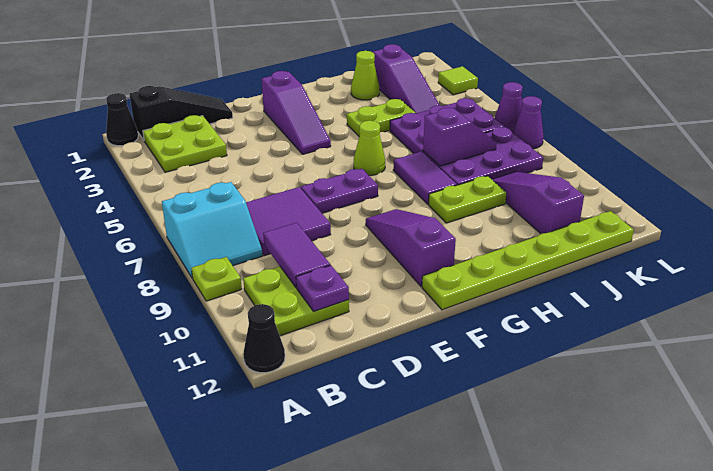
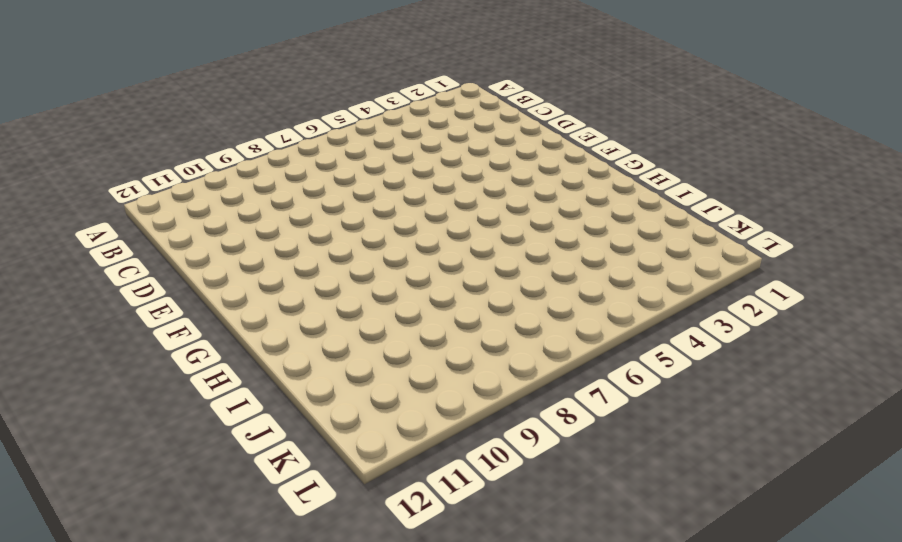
none -> black 1x1 cone [106,93,138,146]
none -> cyan 2x2 slope [162,182,262,278]
none -> lime 1x1 plate [191,257,242,301]

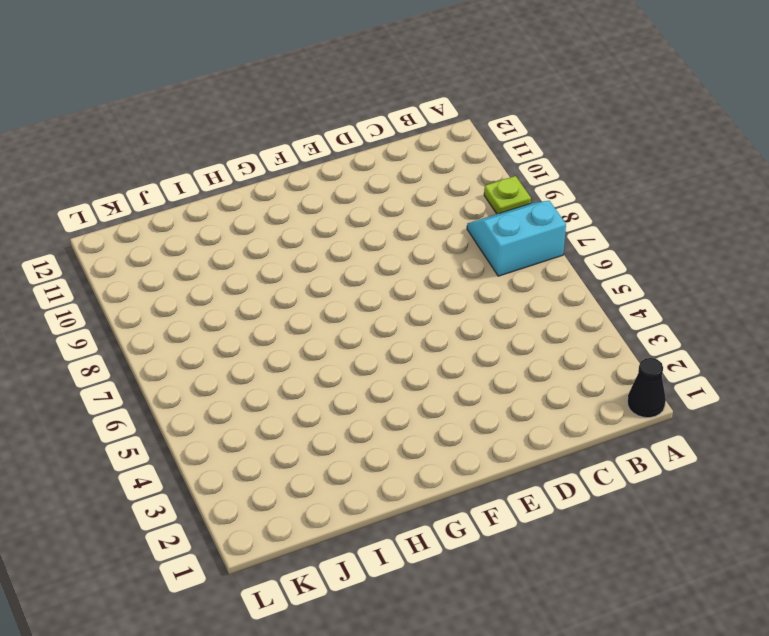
none -> black 1x1 cone [243,304,285,373]
none -> black 1x3 slope [129,86,233,140]
none -> lime 2x2 plate [143,115,227,172]

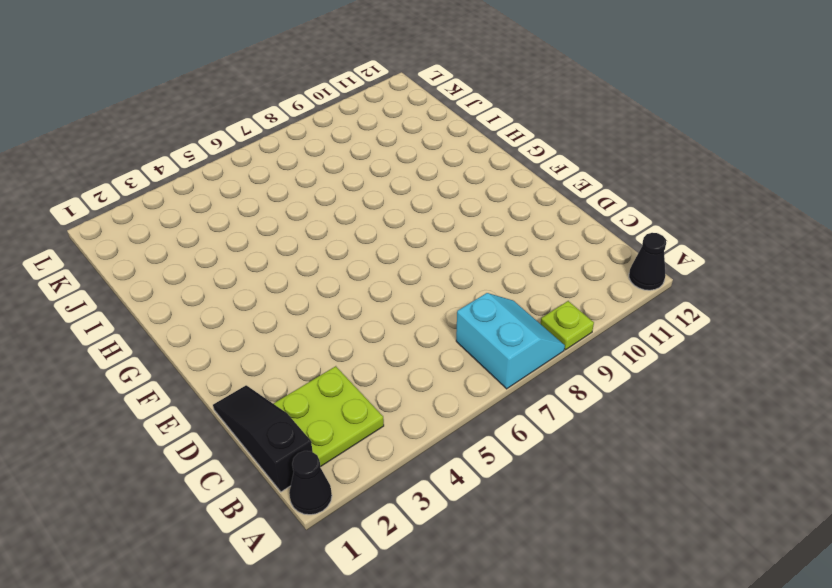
none -> lime 2x2 plate [243,267,349,336]
none -> purple 2x2 tile [246,187,331,256]
none -> purple 1x2 plate [301,169,378,213]

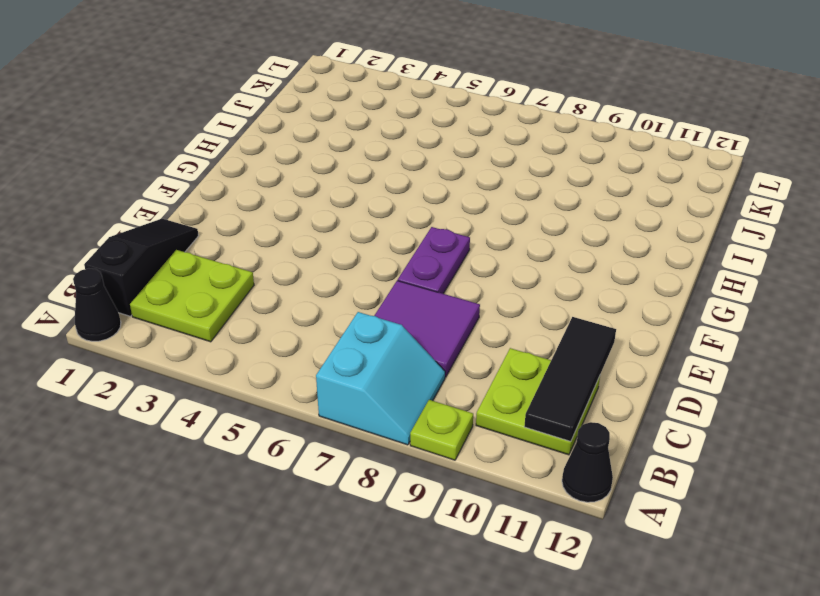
black 1x3 tile [524,317,616,441] -> purple 1x1 plate [296,265,349,311]
none -> purple 1x3 slope [262,71,331,154]
none -> purple 1x3 slope [366,209,456,286]
none -> lime 1x6 plate [422,211,634,310]

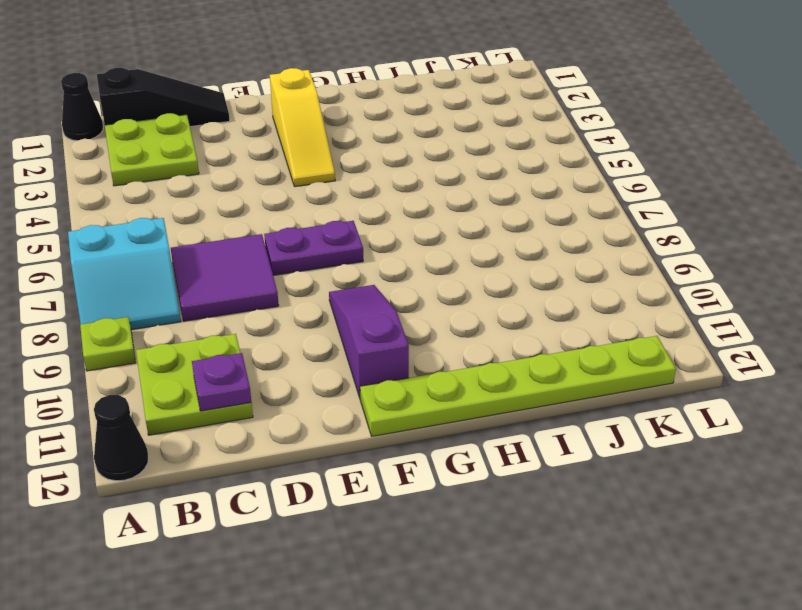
yellow 1x3 slope [270,68,335,187] -> purple 1x3 slope [262,71,331,154]
none -> lime 1x1 cone [354,121,385,175]
none -> lime 1x2 plate [347,99,416,136]
none -> purple 1x2 tile [393,152,457,204]

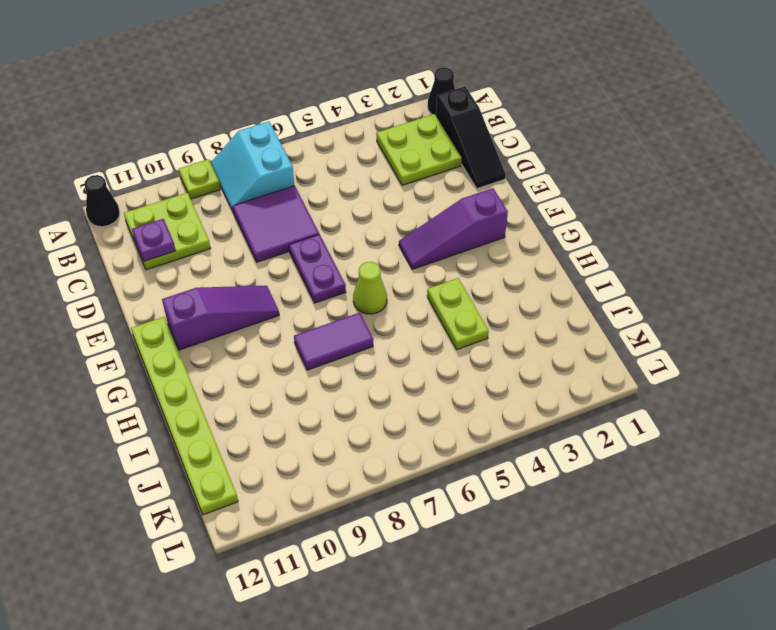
none -> lime 1x2 plate [428,176,507,223]
none -> lime 1x1 cone [351,51,379,100]
none -> purple 2x3 plate [390,98,504,154]

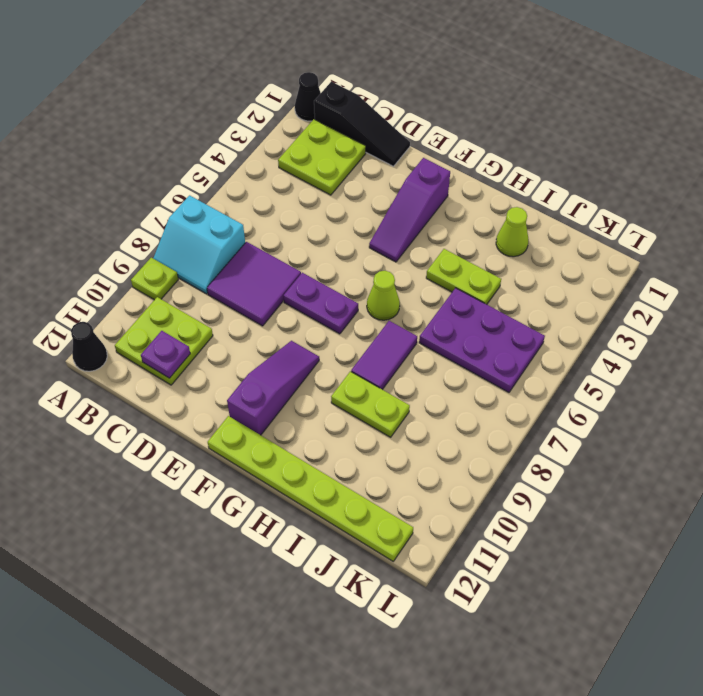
none -> purple 2x3 plate [423,127,543,185]
none -> purple 1x3 slope [373,44,440,113]
none -> purple 1x3 slope [492,172,584,234]

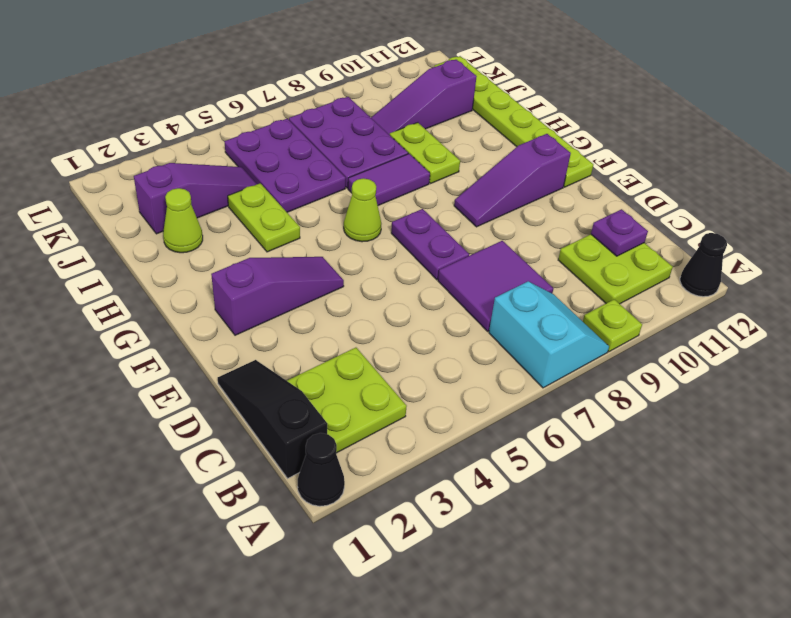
none -> lime 1x1 tile [438,66,478,95]
none -> purple 1x1 cone [495,82,523,133]
none -> purple 1x1 cone [513,96,544,149]

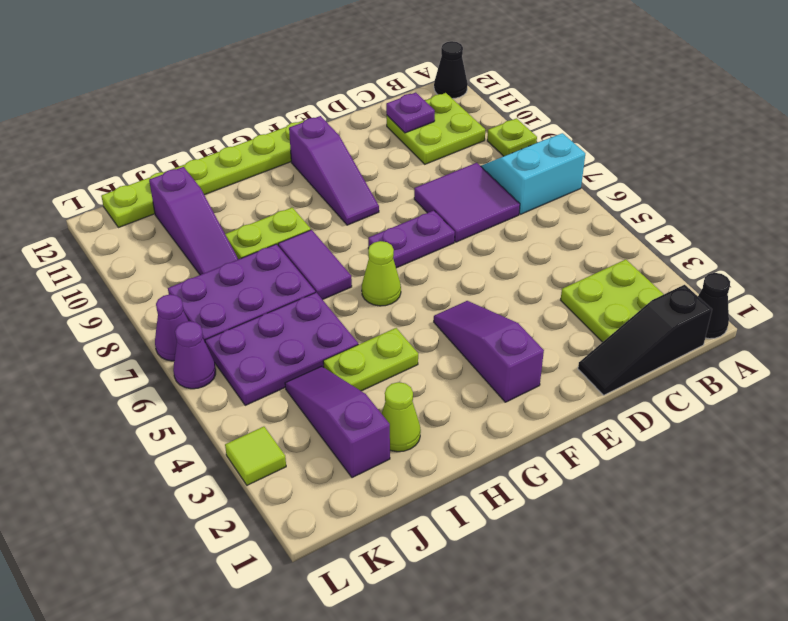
none -> purple 1x2 tile [263,223,330,287]
none -> purple 1x2 slope [423,108,497,166]

